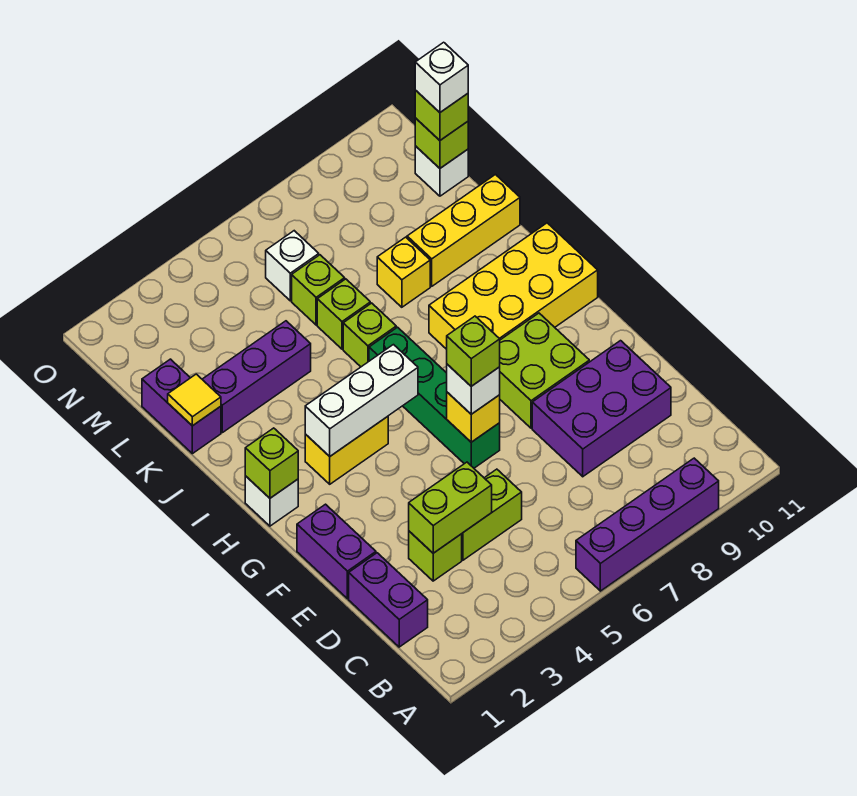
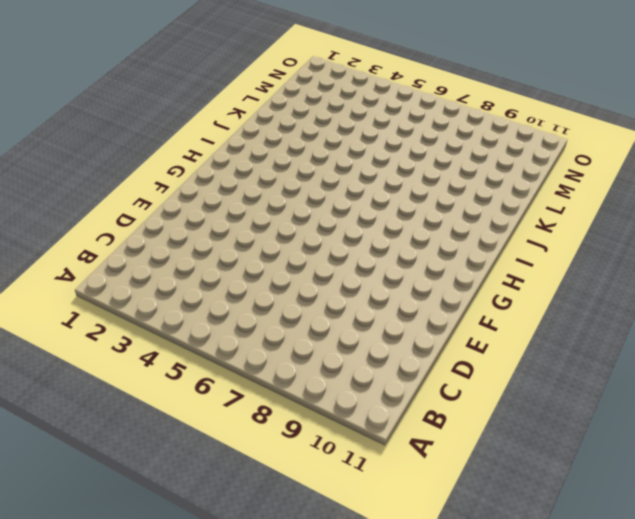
none -> purple 1x4 brick [576,458,719,591]
none -> purple 1x2 brick [349,553,428,647]
none -> lime 1x1 brick [409,531,462,581]
none -> lime 1x2 brick [462,469,522,560]

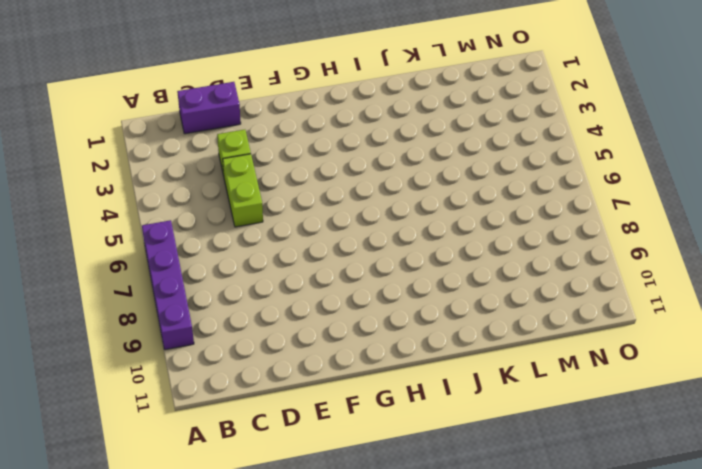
none -> purple 2x3 brick [532,341,671,477]
none -> purple 1x2 brick [297,504,376,599]
none -> green 1x4 brick [369,327,500,468]
none -> lime 2x2 brick [500,313,589,428]

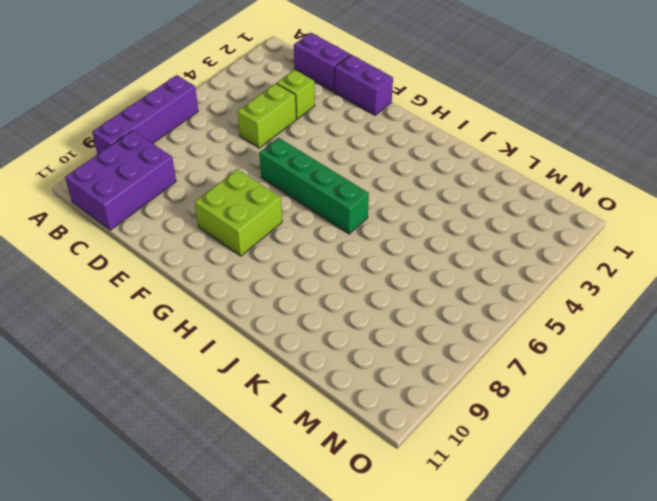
purple 2x3 brick [65,130,176,230] -> purple 2x3 brick moved to [532,341,671,477]
none -> white 1x1 brick [245,476,298,526]
none -> yellow 1x2 brick [305,416,388,484]
none -> yellow 2x4 brick [429,223,598,349]
none -> lime 1x1 brick [343,303,396,367]

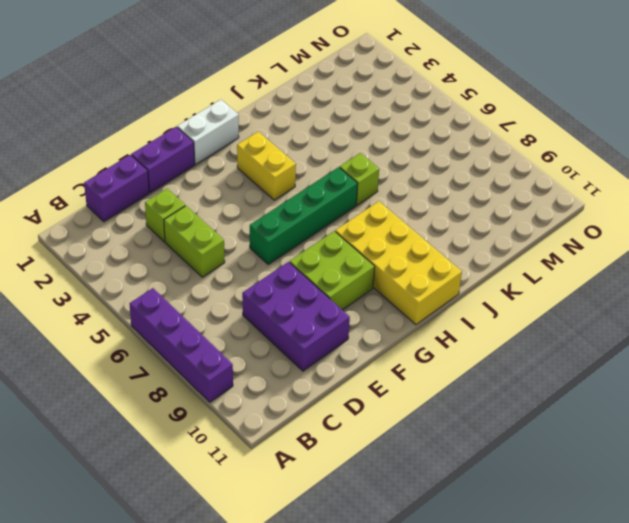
white 1x2 brick [177,100,239,164] -> white 1x1 brick [245,476,298,526]
none -> purple 1x2 brick [142,359,221,454]
none -> purple 1x3 brick [202,321,311,433]
none -> lime 1x1 brick [317,279,370,349]
none -> yellow 1x1 brick [377,237,430,307]

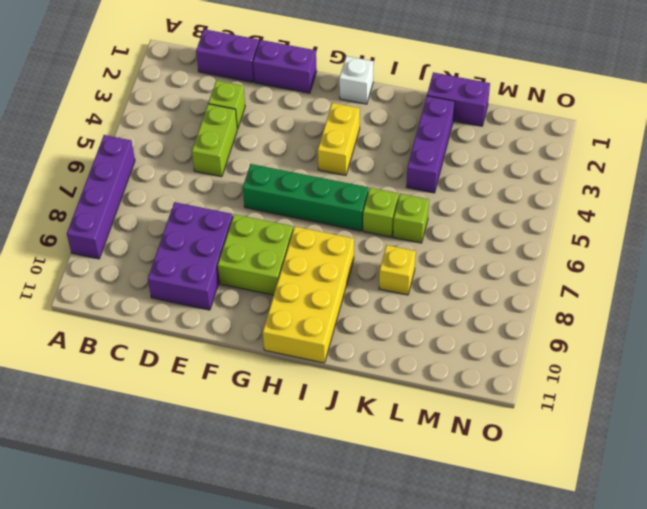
none -> yellow 1x3 brick [407,175,520,286]
none -> lime 1x1 brick [292,255,345,325]
none -> white 1x1 brick [266,231,319,301]
none -> white 1x1 brick [415,146,468,196]

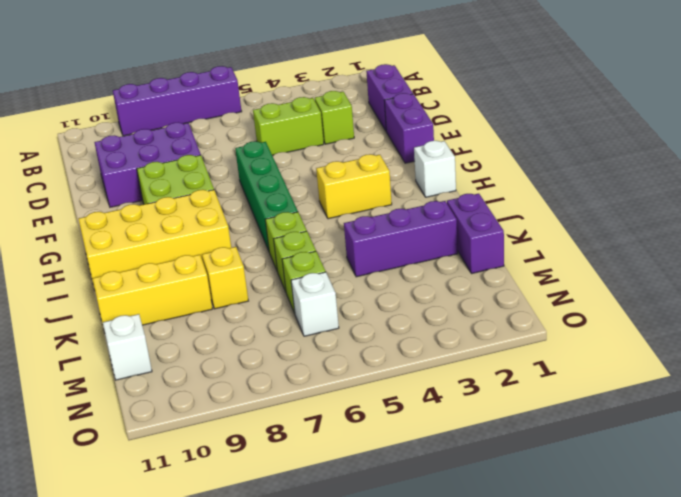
none -> lime 1x2 brick [409,462,492,553]
none -> yellow 1x1 brick [447,392,500,442]
none -> lime 1x1 brick [245,428,298,498]
none -> white 1x3 brick [305,345,418,456]

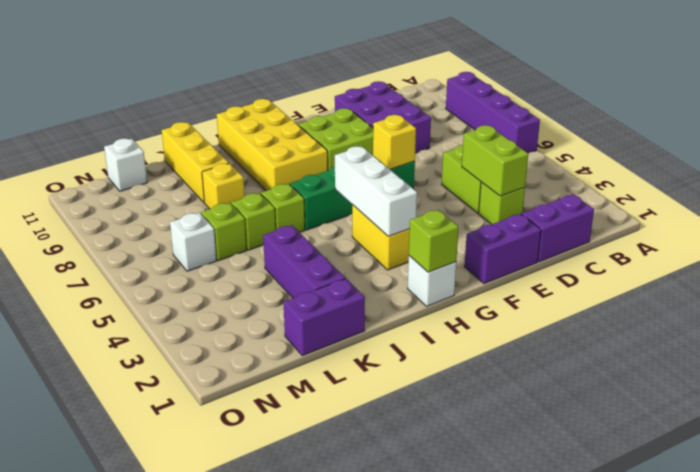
none -> yellow 1x1 tile [168,374,221,426]
none -> lime 1x1 brick [415,118,468,168]
none -> white 1x1 brick [447,364,500,414]
none -> lime 1x1 brick [415,90,468,140]

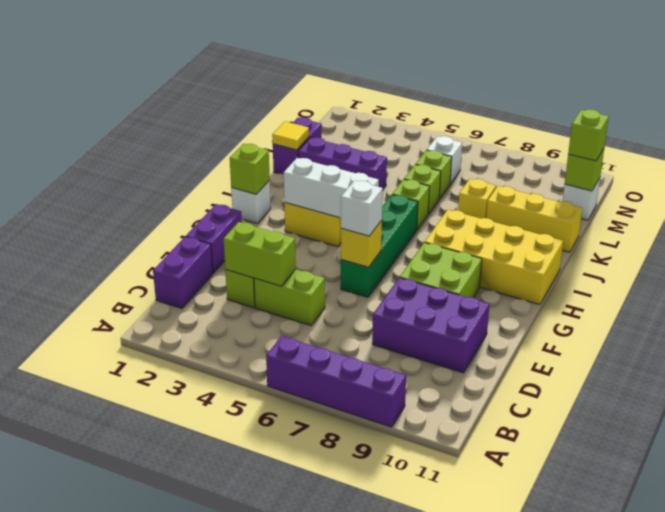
none -> lime 1x1 brick [447,316,500,386]
none -> white 1x1 brick [415,42,468,112]

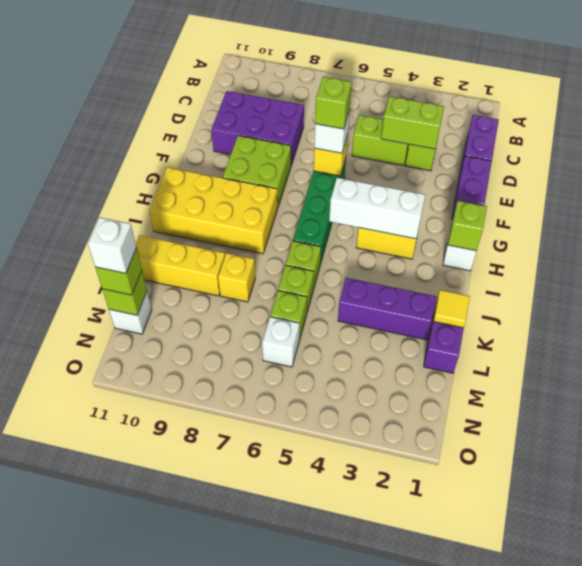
none -> purple 1x4 brick [576,458,719,591]

